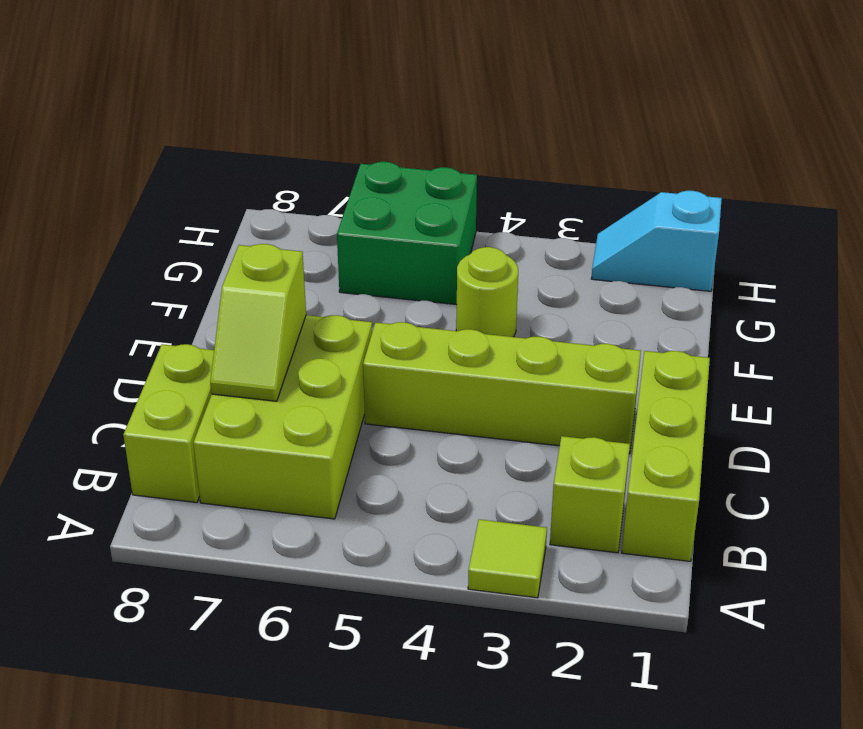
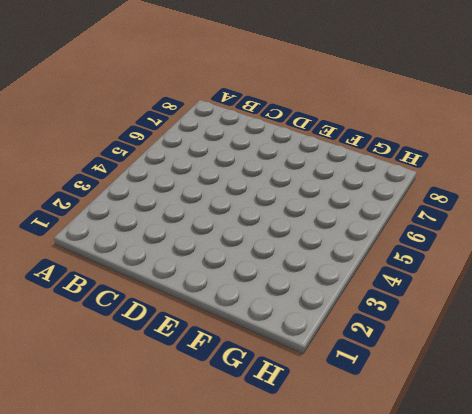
none -> lime 1x1 tile [468,519,547,598]
none -> lime 1x3 brick [622,351,710,561]

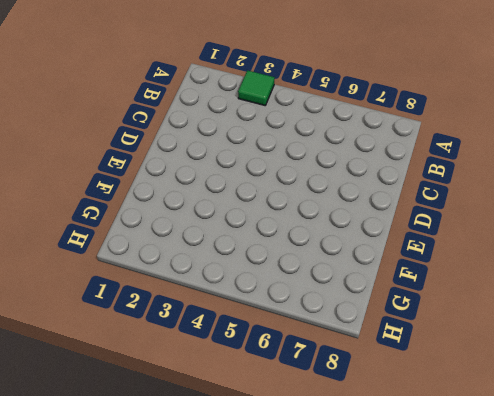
green 1x1 tile [238,70,275,105] -> lime 1x1 tile [468,519,547,598]
none -> lime 1x3 brick [622,351,710,561]
none -> lime 1x1 brick [550,436,630,553]

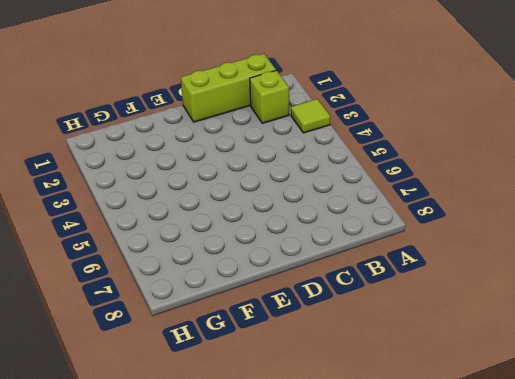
none -> lime 2x3 brick [193,315,372,519]
none -> lime 1x2 brick [123,344,214,503]

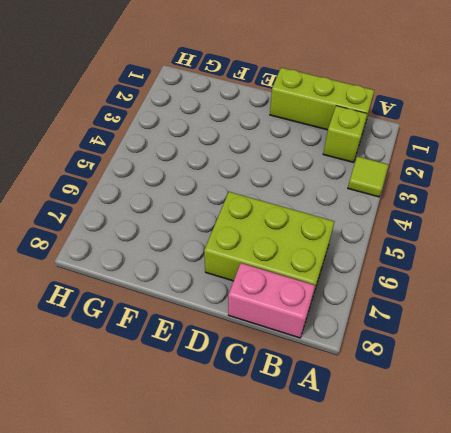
pink 1x2 brick [228,263,315,338] -> lime 1x2 brick [123,344,214,503]
none -> lime 1x4 brick [363,322,641,454]
none -> lime 1x1 round brick [456,247,518,337]

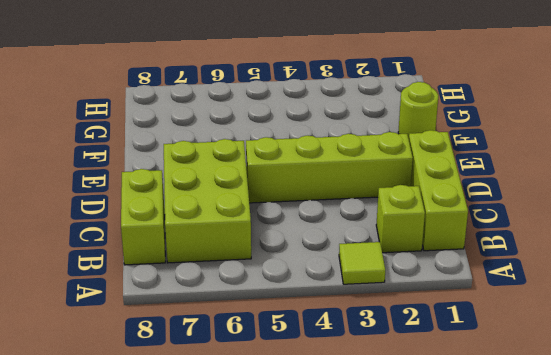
lime 1x1 round brick [398,82,438,139] -> lime 1x1 round brick moved to [456,247,518,337]
none -> green 2x2 brick [337,162,477,305]
none -> cyan 1x2 slope [591,191,722,291]

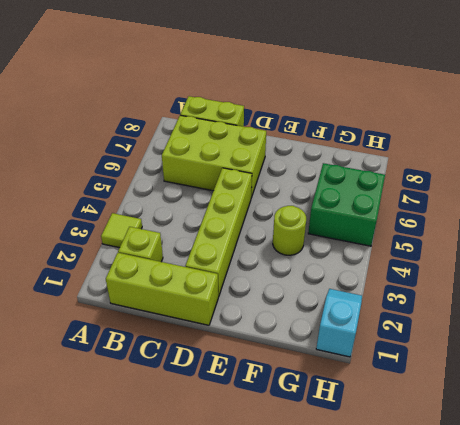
none -> lime 1x2 slope [210,244,306,401]

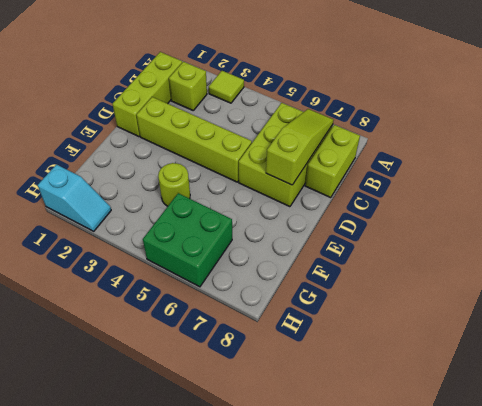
lime 1x3 slope [266,109,334,185] -> lime 1x2 slope [210,244,306,401]

